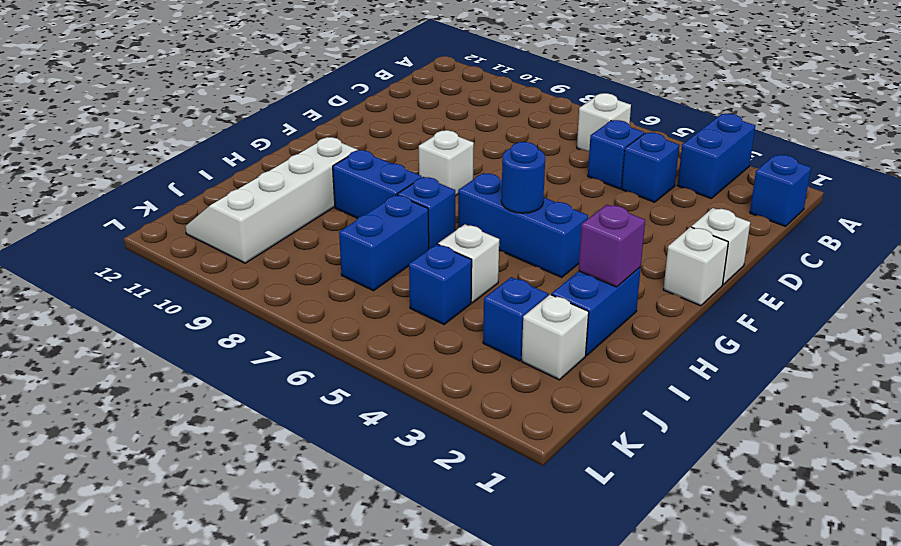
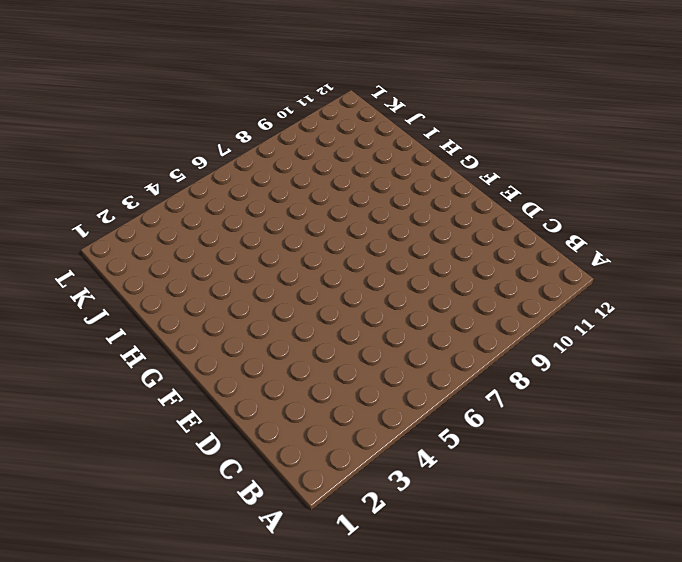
none -> blue 1x2 brick [678,114,755,198]
none -> blue 1x1 brick [750,155,811,226]
none -> white 1x1 brick [577,93,631,151]

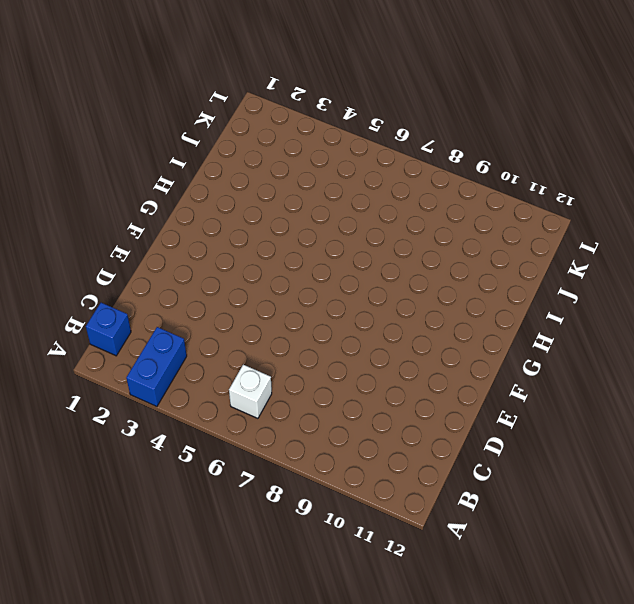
none -> blue 1x1 brick [622,133,679,202]
none -> blue 1x1 brick [588,120,644,189]
none -> white 1x1 brick [691,208,750,284]

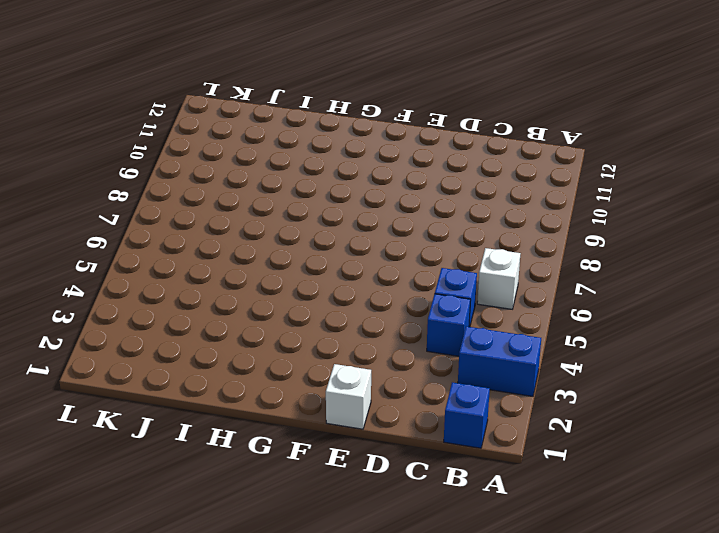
none -> white 1x1 brick [663,227,728,306]
none -> white 1x1 brick [419,130,474,196]
none -> blue 1x3 brick [458,173,588,277]

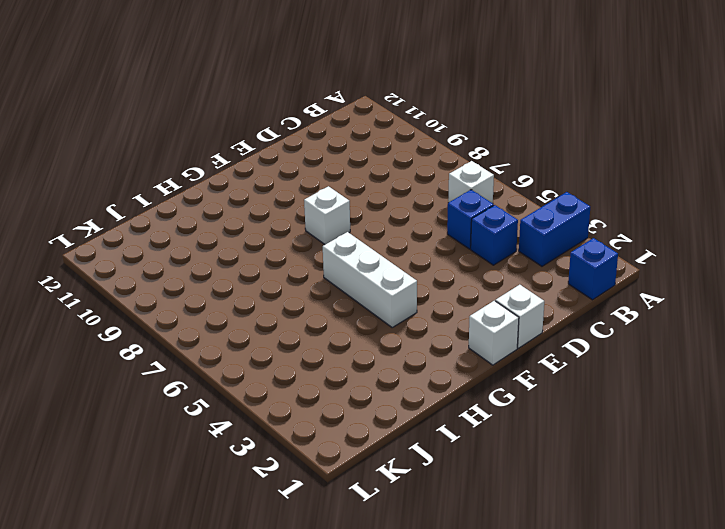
white 1x3 brick [323,232,417,327] -> blue 1x3 brick [458,173,588,277]
none -> blue 1x2 brick [551,267,641,356]
none -> blue 1x1 brick [397,177,455,248]
none -> blue 1x2 brick [333,150,422,218]

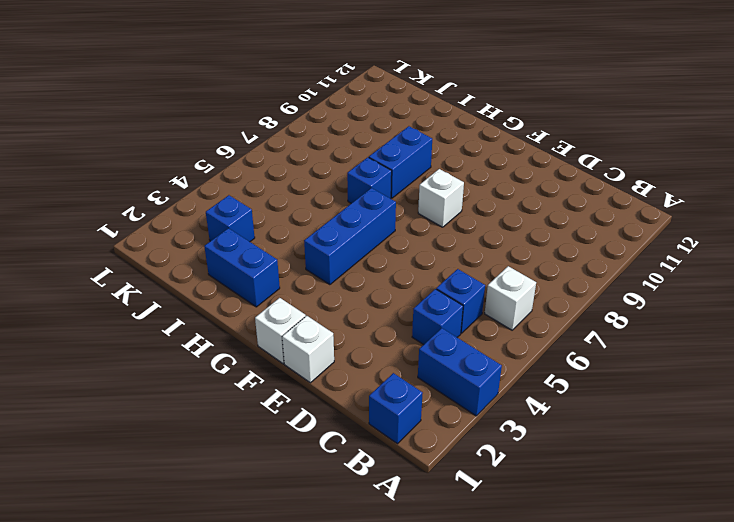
none -> white 2x4 slope [185,137,358,263]
none -> white 1x1 brick [438,224,499,303]
none -> blue 1x2 brick [339,195,429,291]

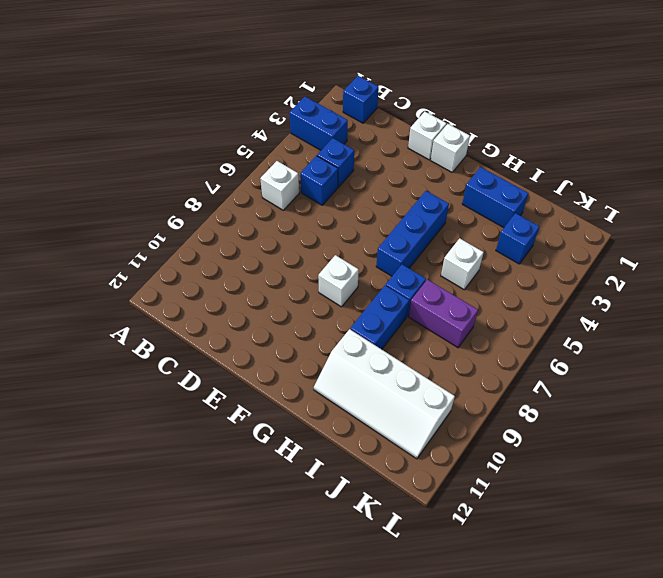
purple 1x2 brick [409,279,478,347] -> blue 1x2 brick [339,195,429,291]
none -> white 1x1 brick [522,294,589,380]
none -> blue 1x1 brick [409,244,472,324]
none -> blue 1x1 round brick [501,142,545,213]

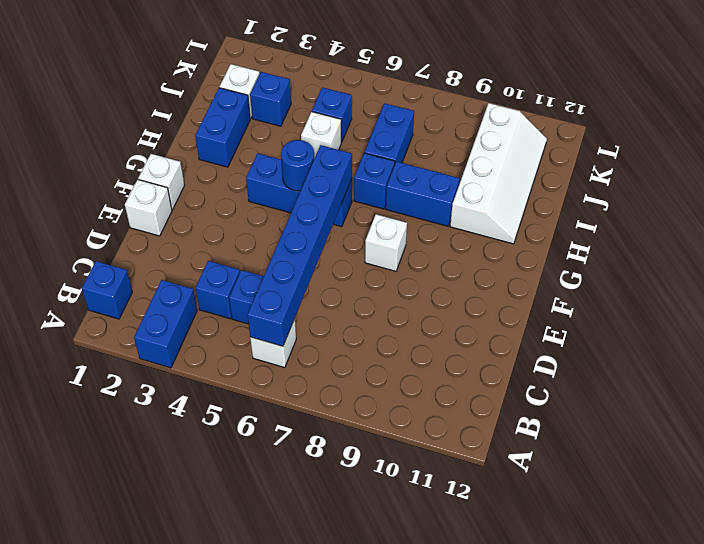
blue 1x6 brick [247,145,352,346] -> none
none -> purple 1x1 brick [579,205,645,287]

